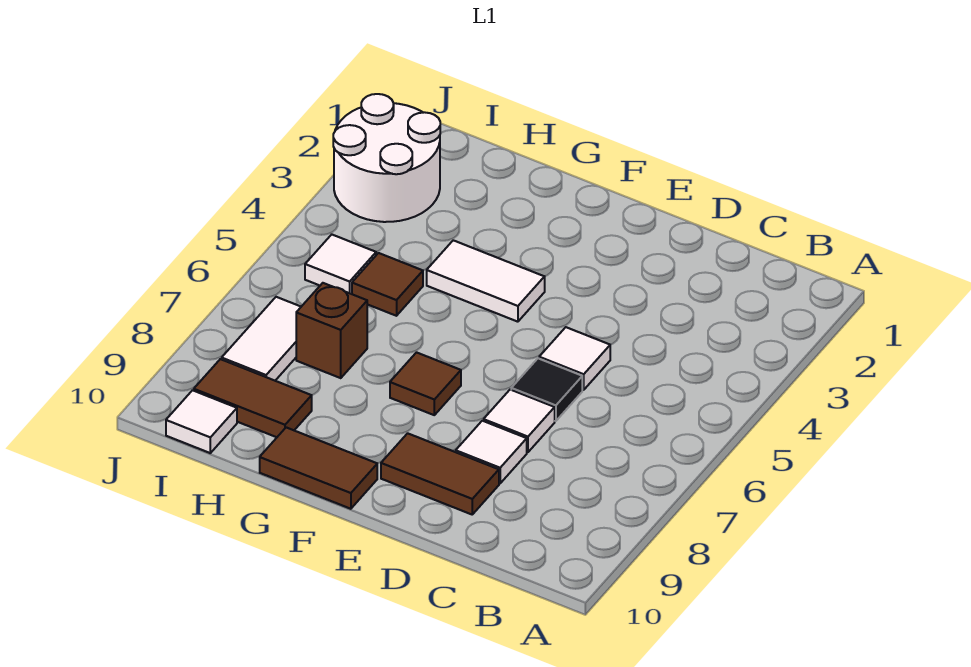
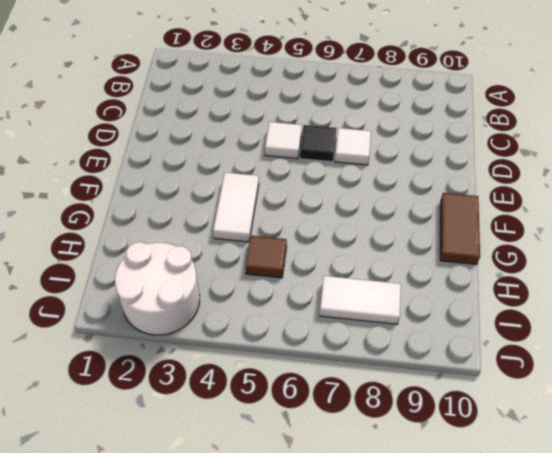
none -> white 1x1 tile [456,421,527,483]
none -> brown 1x2 tile [381,433,499,514]
none -> brown 1x1 tile [390,352,461,415]

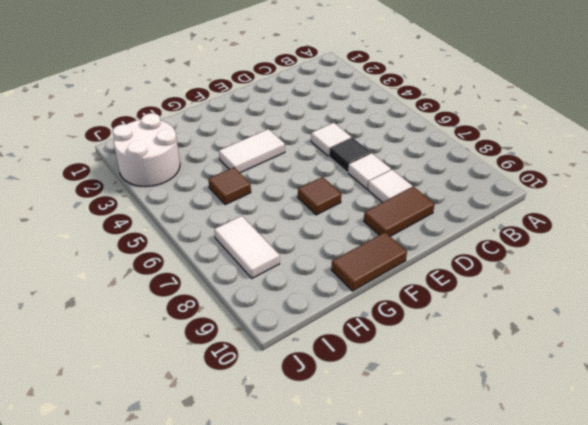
none -> brown 1x1 brick [296,283,367,378]
none -> brown 1x2 tile [194,359,312,437]
none -> white 1x1 tile [305,235,376,294]

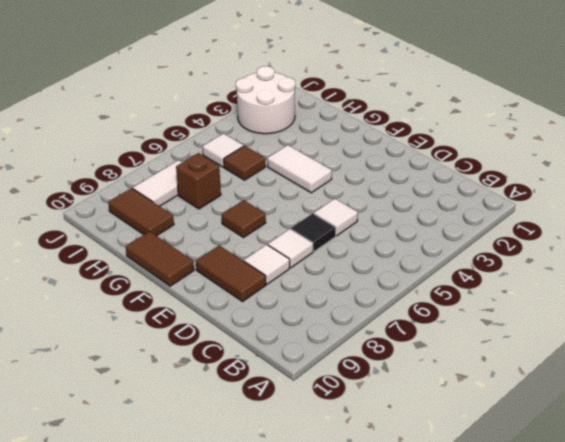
none -> white 1x1 tile [166,390,237,453]

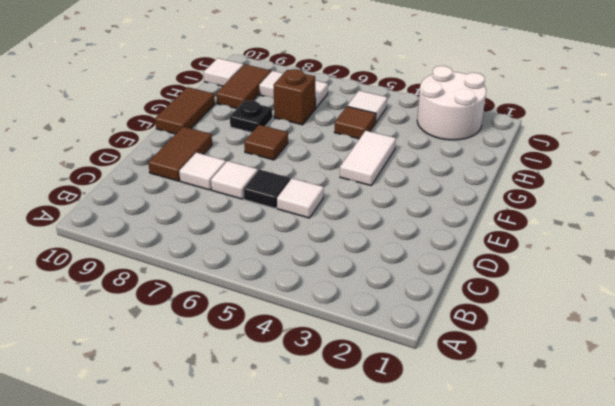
black 1x1 plate [230,101,272,133] -> none

